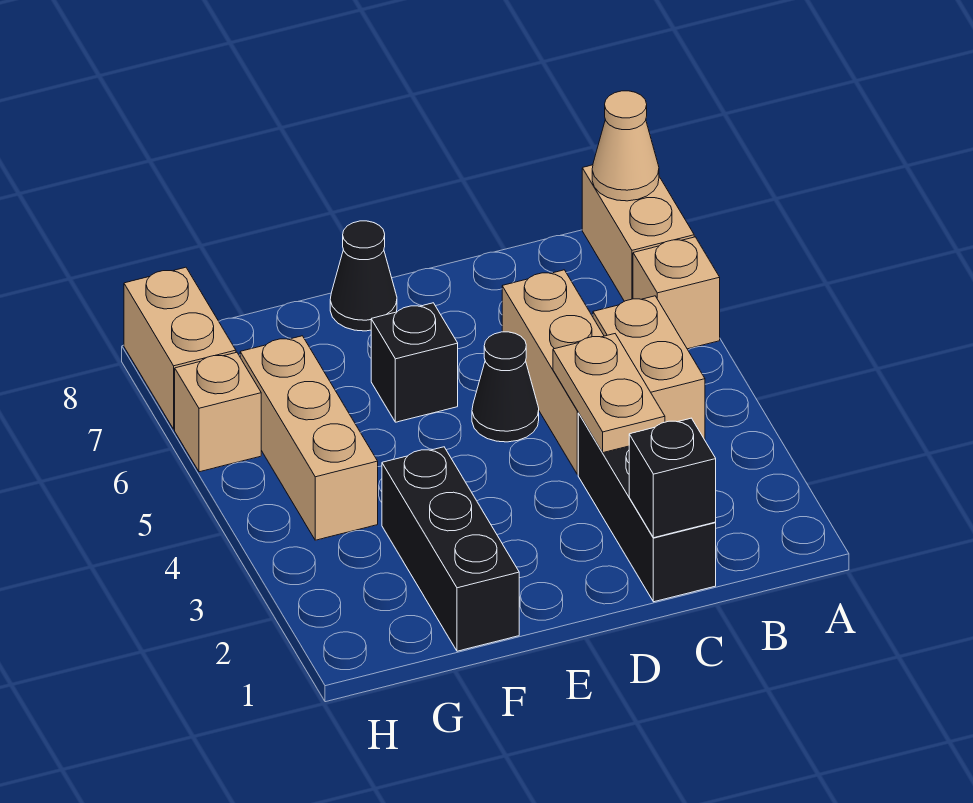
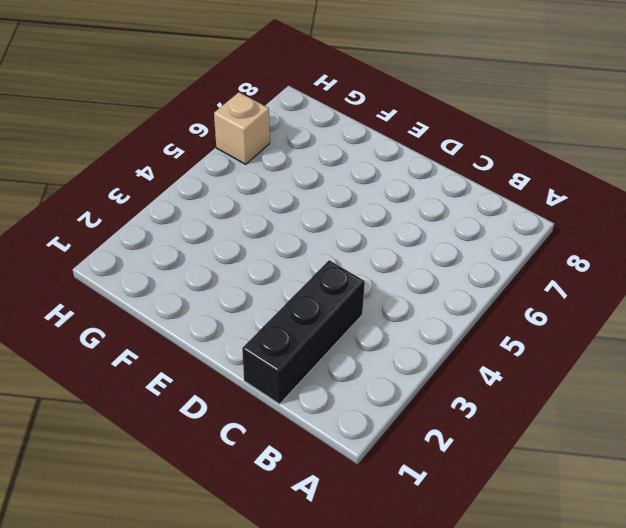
none -> tan 1x1 brick [633,237,720,349]
none -> tan 1x2 brick [582,165,694,301]
none -> tan 1x2 brick [593,296,705,440]

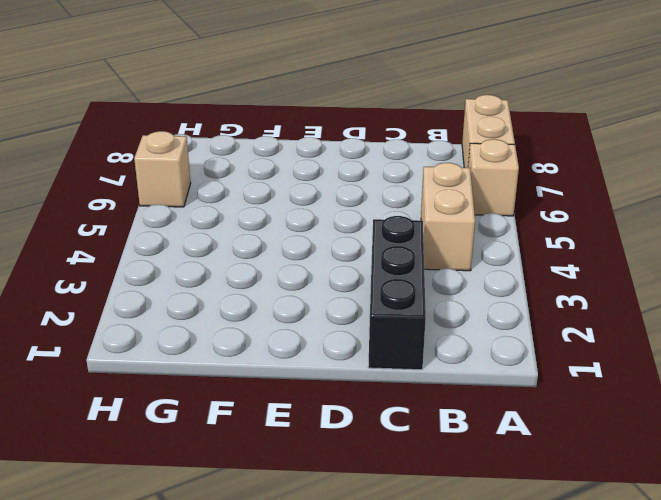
none -> tan 1x3 brick [502,270,604,474]
none -> black 1x1 cone [472,332,539,442]
none -> black 1x1 brick [371,303,458,422]

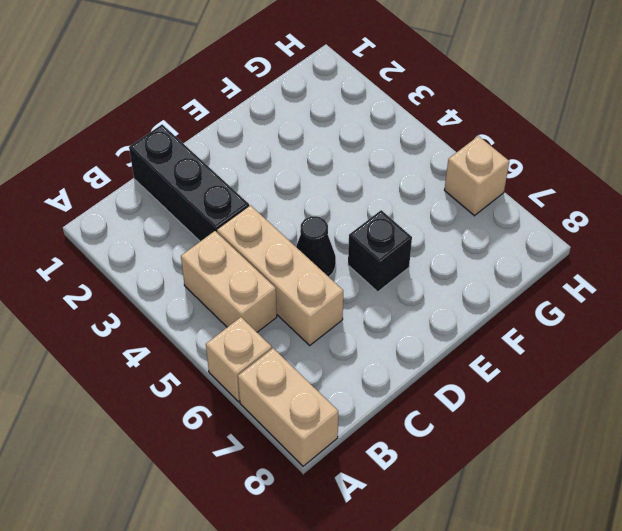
none -> black 1x1 cone [330,221,397,331]
none -> black 1x3 brick [382,447,519,651]
none -> tan 1x3 brick [240,336,378,540]

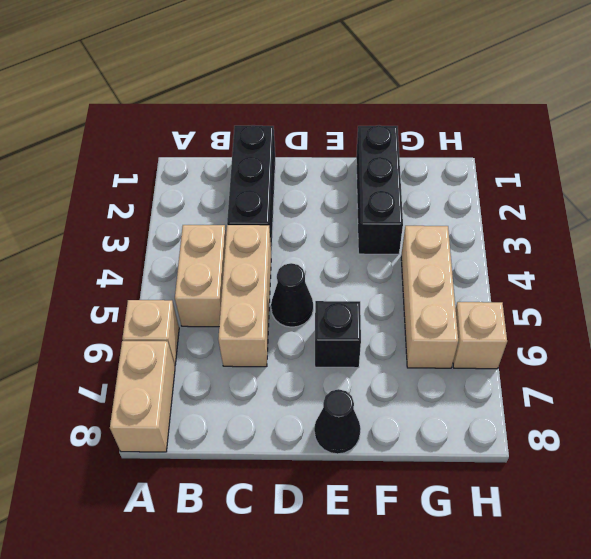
none -> tan 1x2 brick [124,267,236,429]
none -> tan 1x1 cone [592,91,659,201]
none -> black 1x1 brick [629,418,716,538]

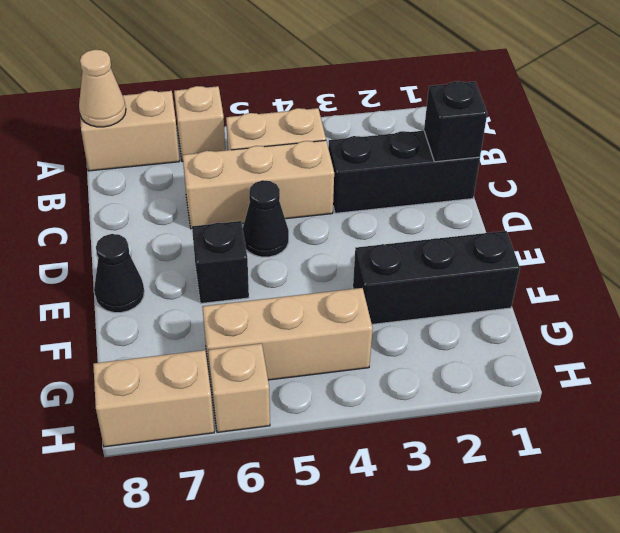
none -> tan 1x2 plate [553,334,665,453]

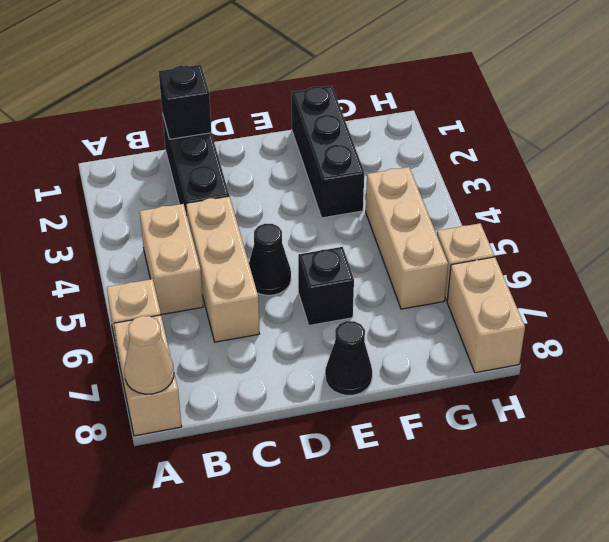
none -> tan 1x2 plate [553,334,665,453]

